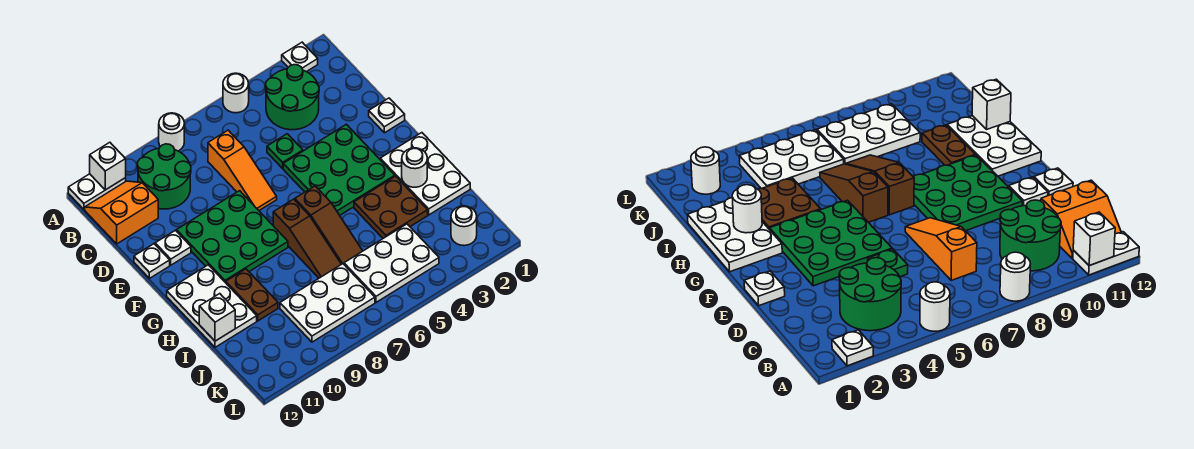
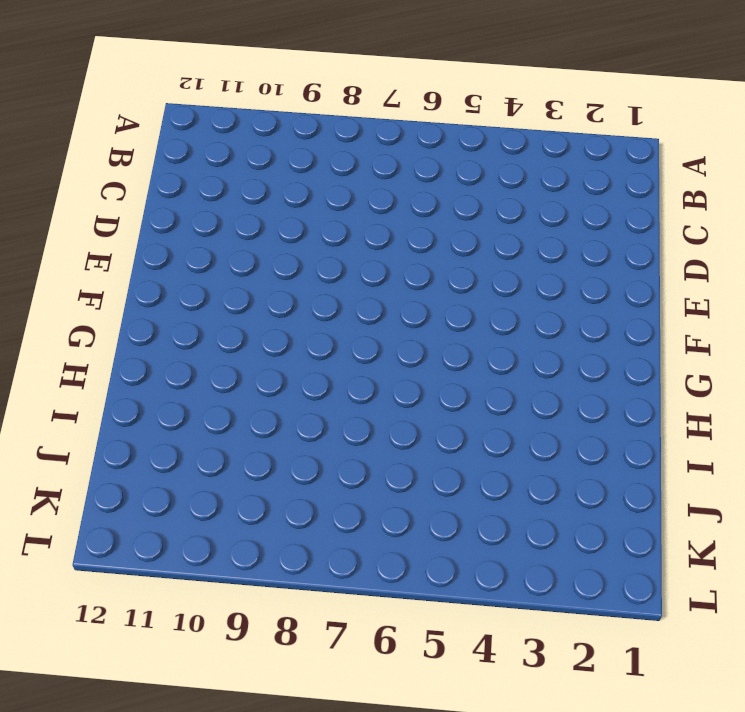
none -> white 1x1 plate [282,42,318,72]
none -> white 1x1 round brick [223,73,249,113]
none -> white 1x1 round brick [159,113,184,151]

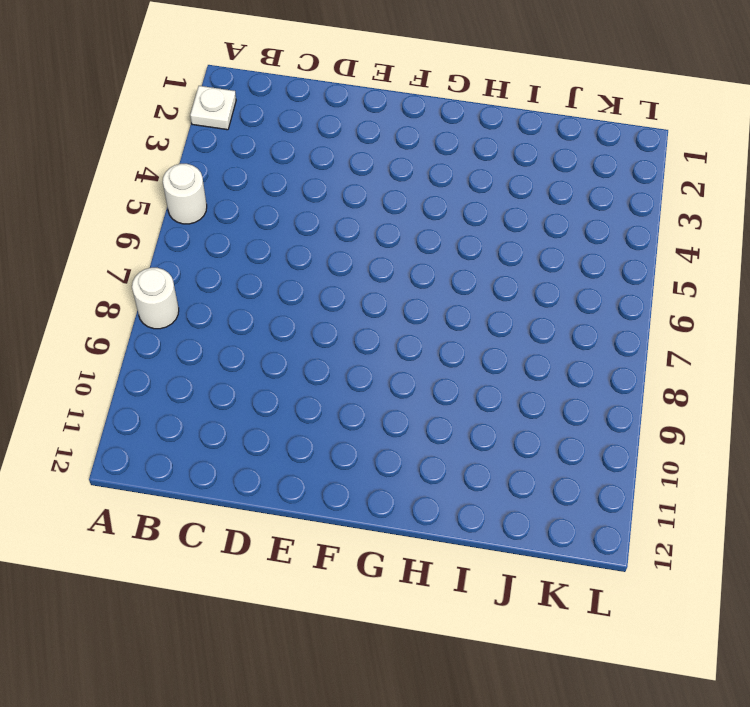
none -> white 1x2 plate [68,174,126,209]
none -> green 2x2 round brick [265,65,319,130]
none -> green 2x2 round brick [137,144,191,209]

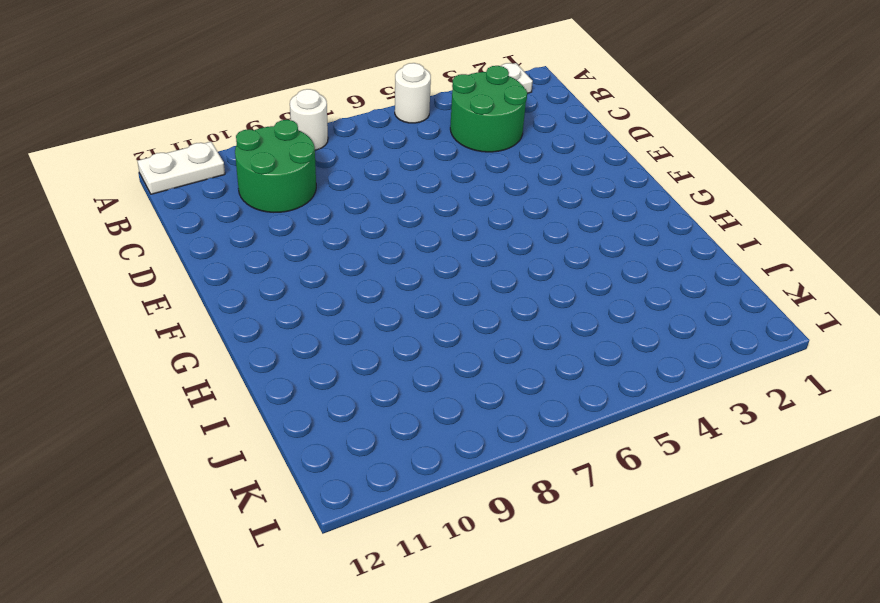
none -> orange 2x2 slope [85,181,158,244]
none -> orange 1x3 slope [208,130,277,210]
none -> green 1x1 plate [267,134,303,168]

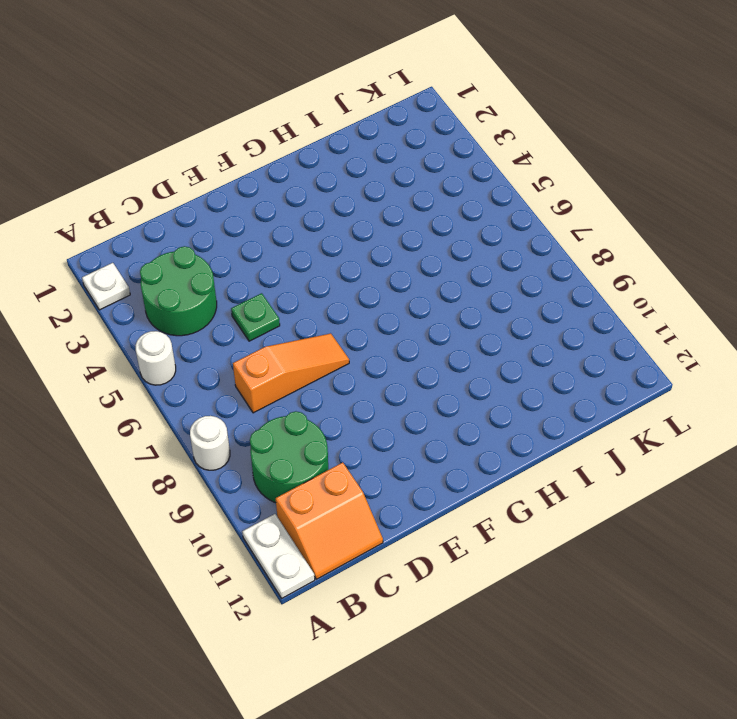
orange 2x2 slope [276,462,383,579] -> orange 2x2 slope turned to [85,181,158,244]
none -> white 1x1 plate [369,98,405,133]
none -> green 3x3 plate [283,124,395,215]
none -> green 3x3 plate [177,191,288,283]

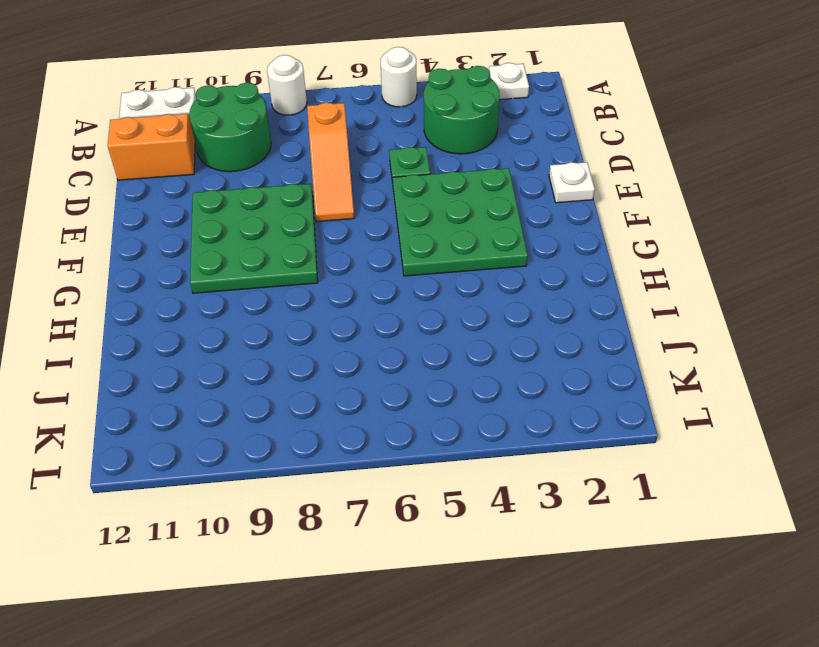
none -> white 1x1 plate [155,230,191,265]
none -> white 1x1 plate [134,244,170,278]
none -> white 2x3 plate [380,133,470,215]

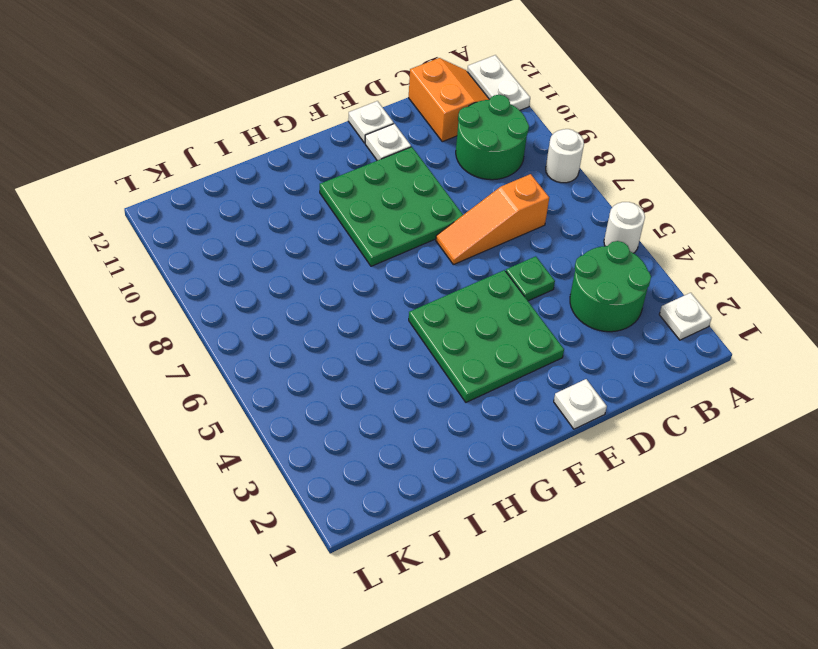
none -> white 2x3 plate [380,133,470,215]
none -> brown 1x3 slope [295,186,363,264]
none -> brown 1x3 slope [273,199,341,278]

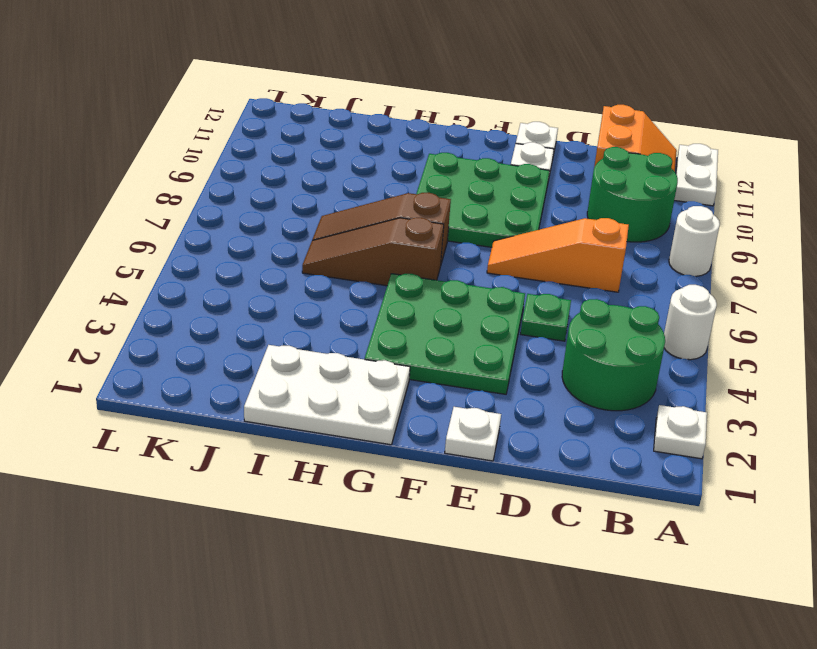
none -> white 2x3 plate [167,265,257,347]
none -> brown 2x2 plate [354,176,428,238]
none -> brown 1x2 plate [226,269,278,321]

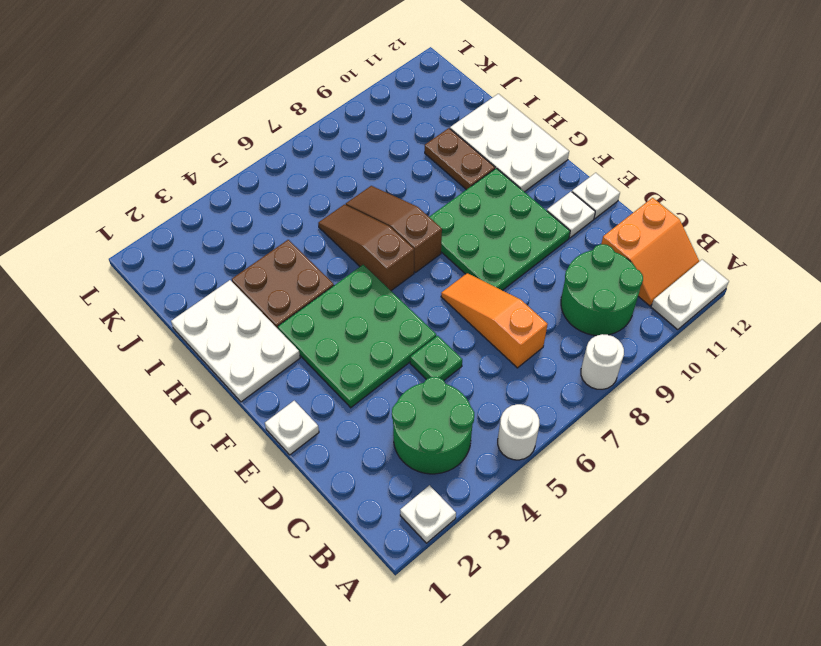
none -> white 2x3 plate [344,224,439,302]
none -> white 2x3 plate [280,264,375,342]
none -> white 1x1 round brick [451,206,477,246]

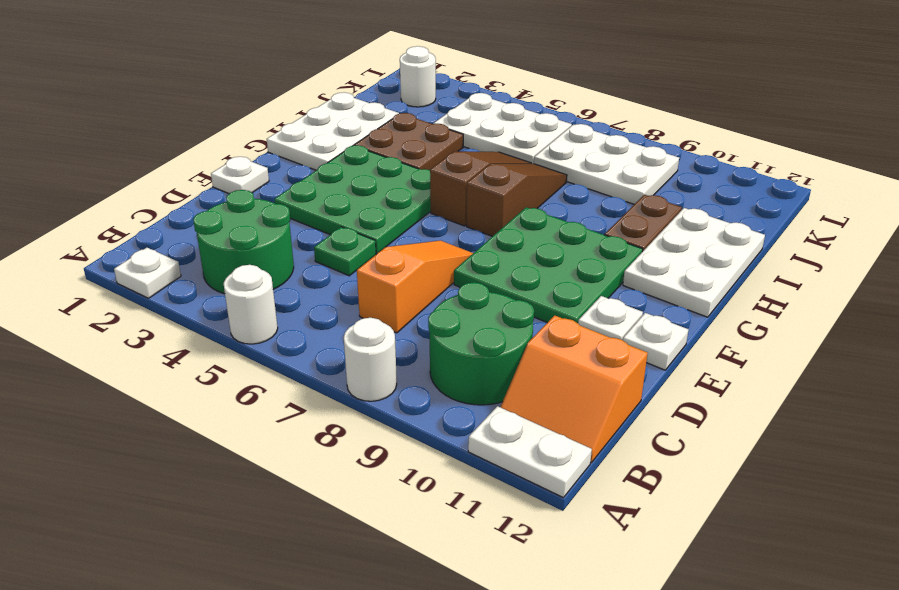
none -> white 1x1 brick [90,142,126,190]
none -> white 1x1 round brick [402,148,427,187]
none -> white 1x1 brick [199,294,235,341]

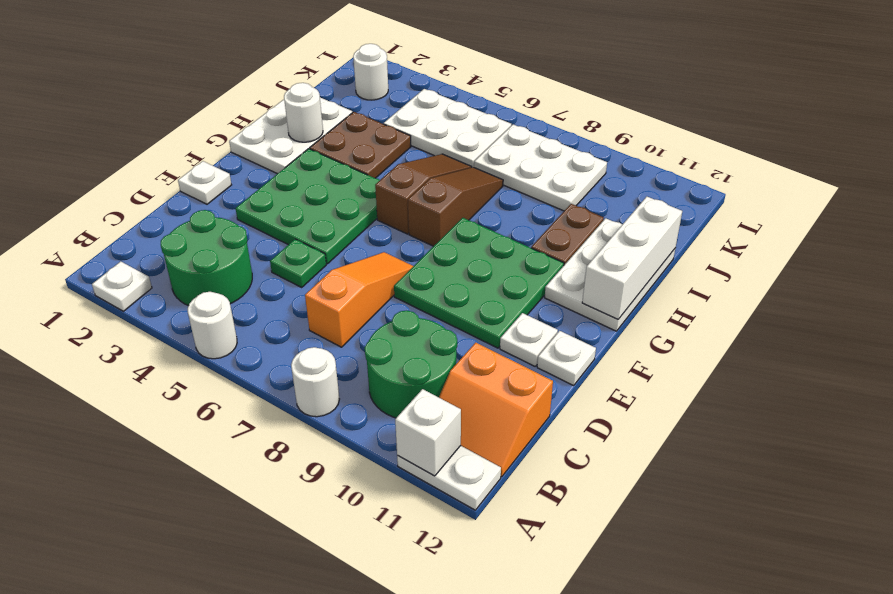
white 1x3 brick [582,197,682,319] -> white 1x1 brick [199,294,235,341]

